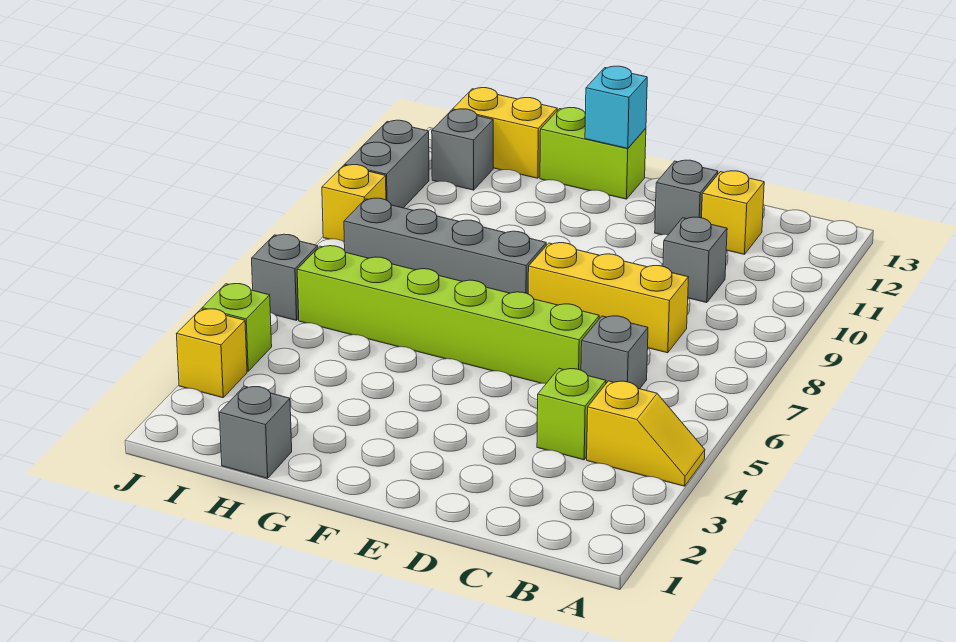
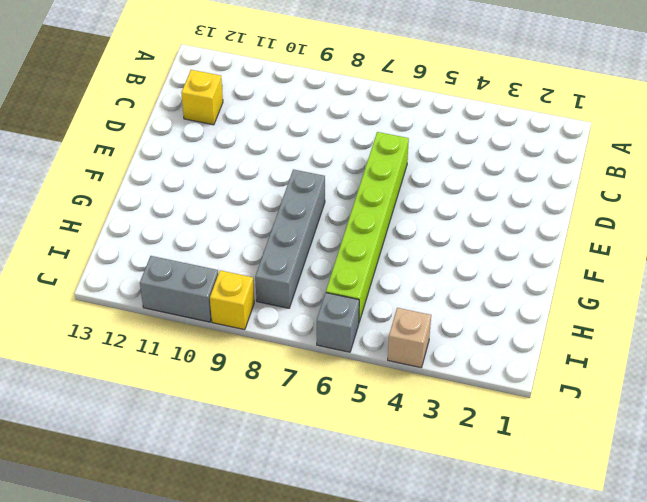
tan 1x1 brick [388,308,431,368] -> lime 1x1 brick [202,284,272,371]
none -> yellow 1x2 slope [587,381,705,486]
none -> lime 1x1 brick [537,368,606,460]
none -> grey 1x1 brick [581,316,648,389]

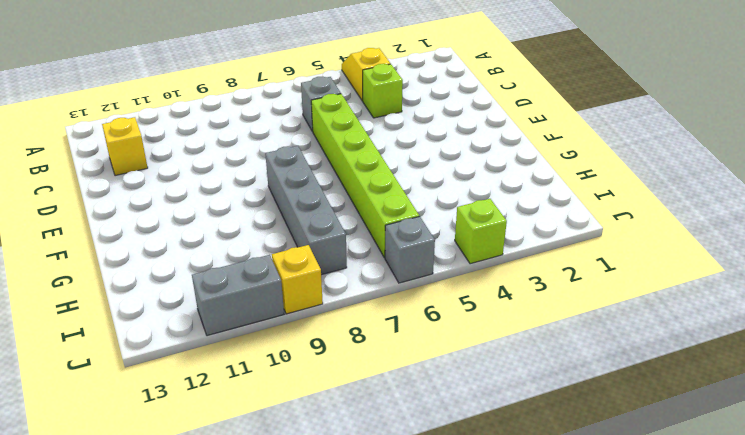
none -> yellow 1x3 brick [528,243,689,353]
none -> grey 1x1 brick [663,217,727,303]
none -> grey 1x1 brick [655,160,718,235]

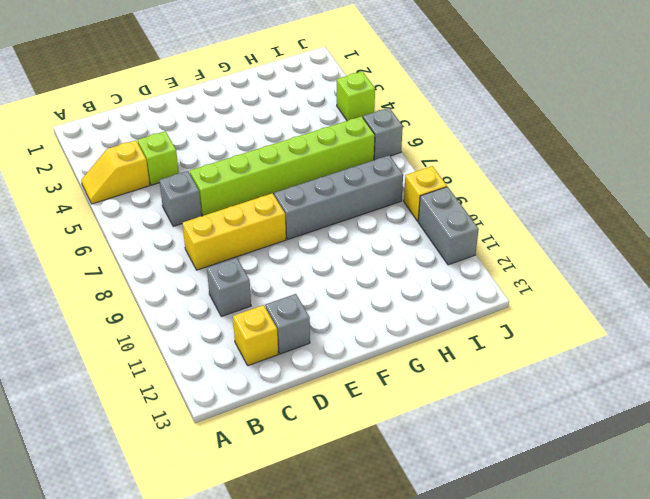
none -> lime 1x2 brick [540,108,646,199]
none -> grey 1x1 brick [219,386,292,478]
none -> yellow 1x2 brick [453,88,557,178]

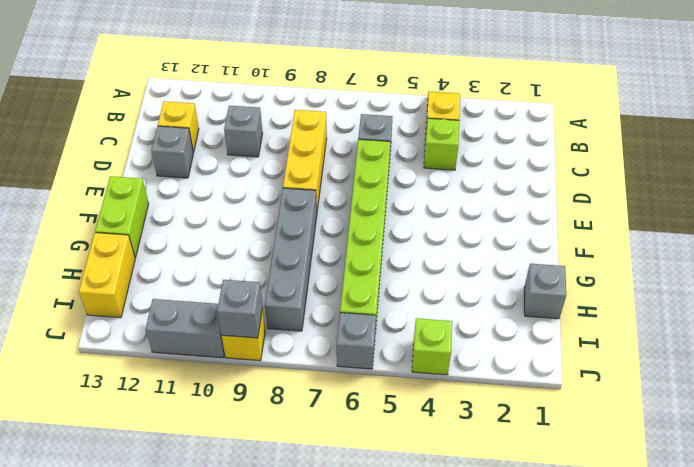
grey 1x1 brick [217,280,263,338] -> grey 1x1 brick moved to [432,109,493,190]
none -> yellow 1x1 brick [176,309,247,398]
none -> cyan 1x1 brick [585,66,647,148]

